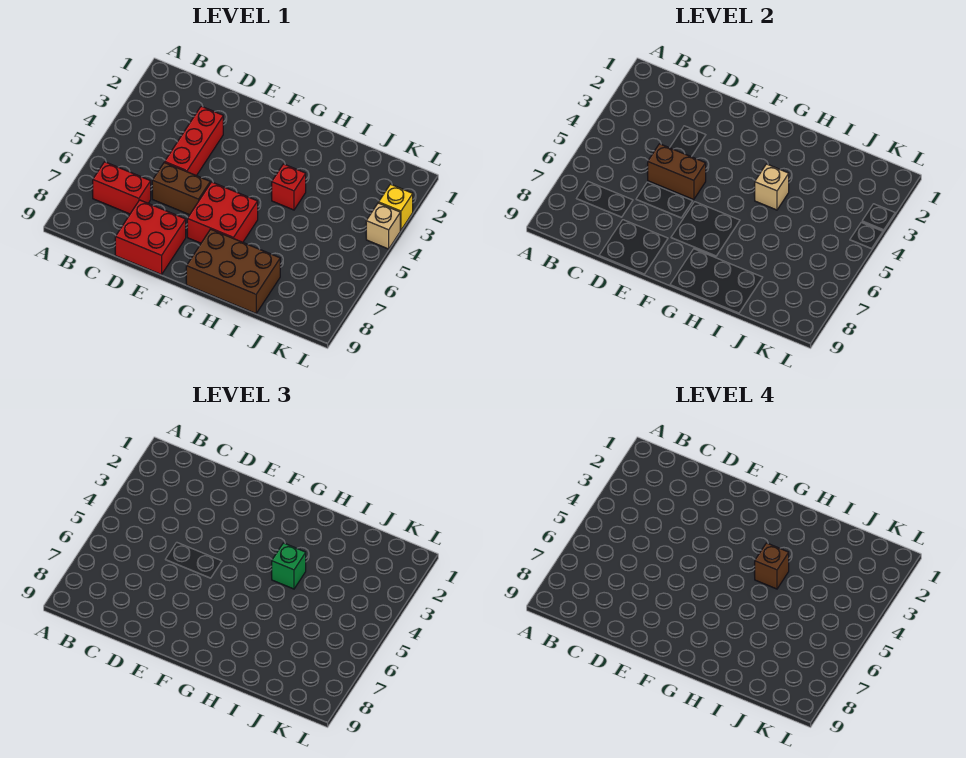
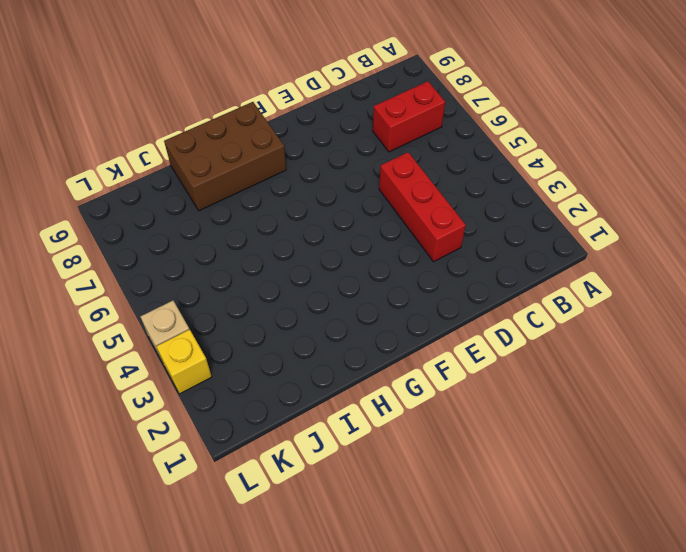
none -> brown 1x2 brick [152,162,210,215]
none -> red 2x2 brick [115,200,186,275]
none -> red 2x2 brick [187,182,258,243]

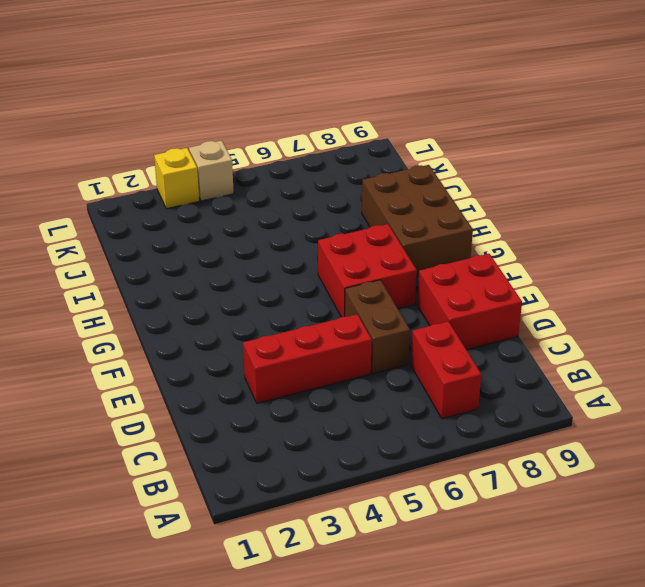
none -> red 1x1 brick [272,164,306,210]
none -> brown 1x2 brick [648,144,706,200]
none -> tan 1x1 brick [755,164,789,210]

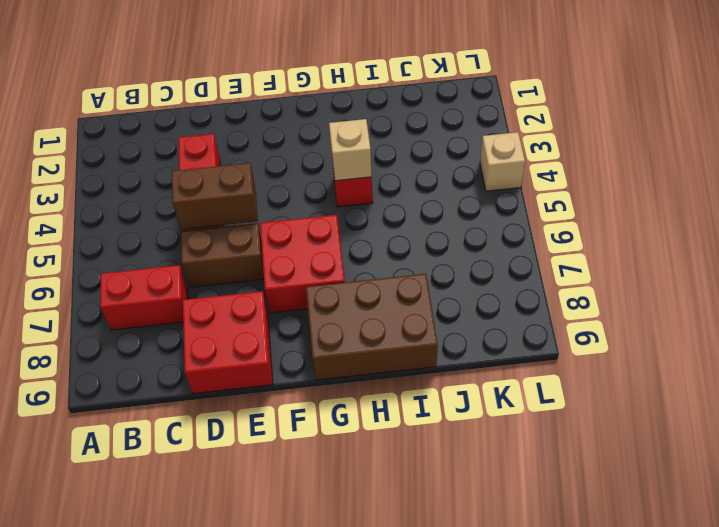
none -> yellow 1x1 brick [379,184,413,230]
none -> green 1x1 brick [272,543,306,589]
none -> brown 1x1 brick [755,543,789,589]

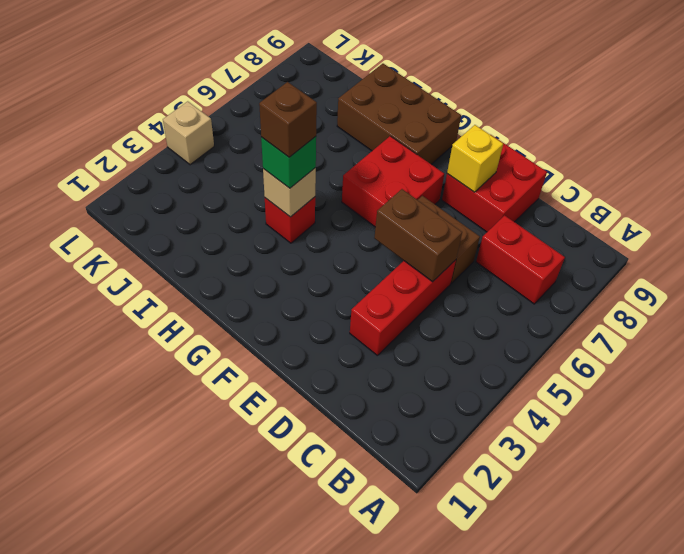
yellow 1x1 brick [447,125,503,192] -> yellow 1x1 brick moved to [379,184,413,230]

